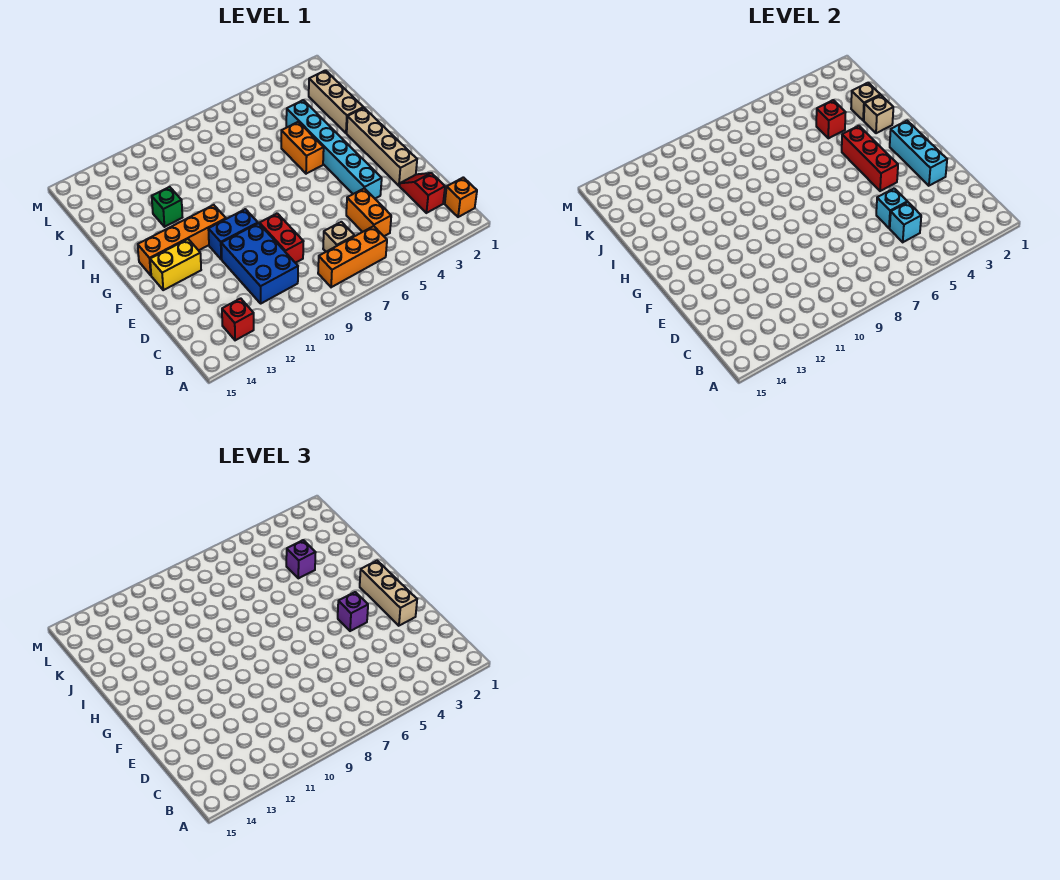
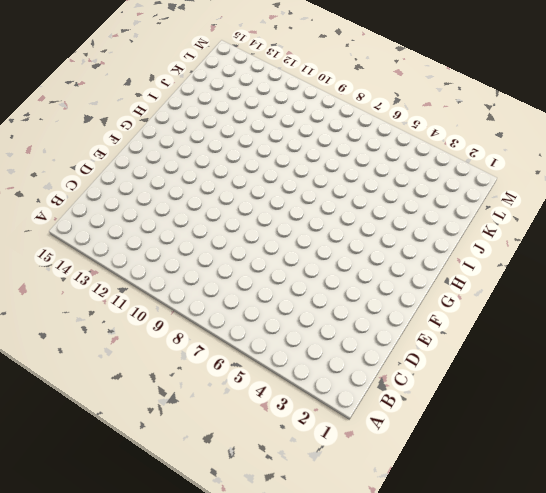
none -> orange 1x1 brick [445,177,477,217]
none -> orange 1x3 brick [318,226,387,287]
none -> red 1x1 brick [222,298,254,340]

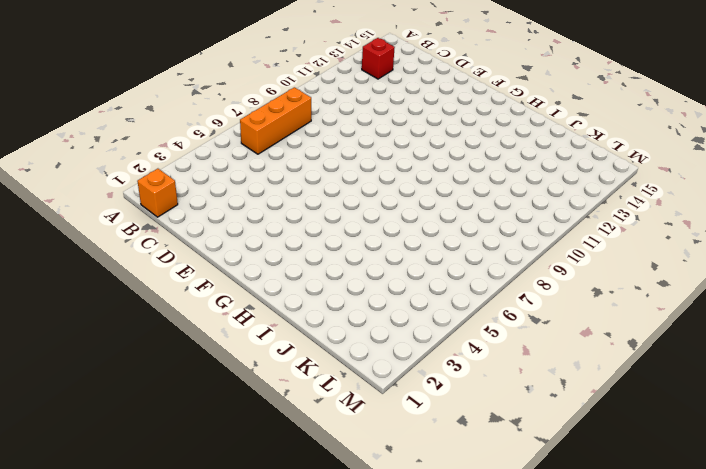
none -> red 1x2 slope [400,173,445,213]
none -> orange 1x2 brick [346,188,391,236]
none -> tan 1x1 brick [323,222,354,252]

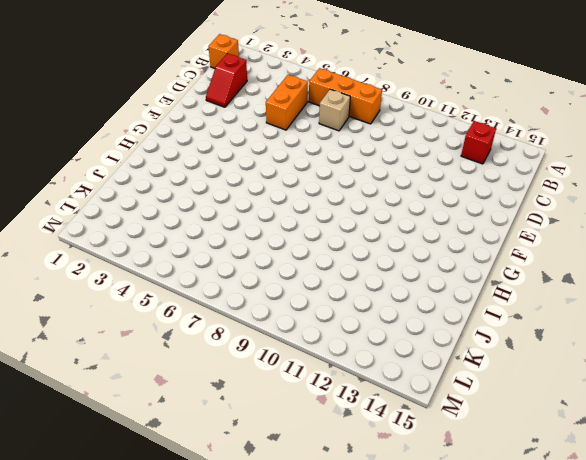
none -> blue 2x3 brick [221,223,298,303]
none -> red 1x2 brick [259,213,304,263]
none -> tan 1x4 brick [347,108,417,186]

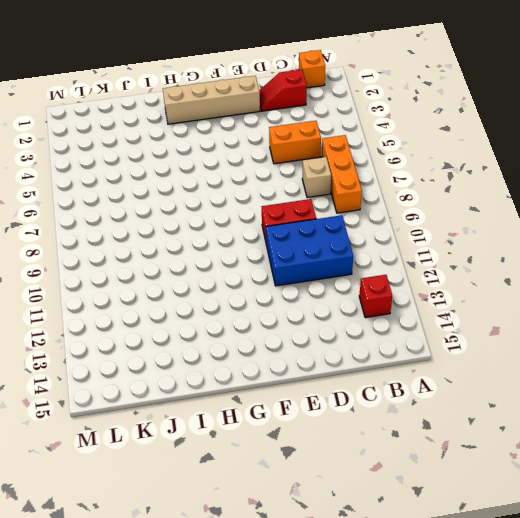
none -> cyan 1x6 brick [286,100,382,198]
none -> blue 1x2 brick [208,209,258,259]
none -> yellow 1x2 brick [150,239,201,290]

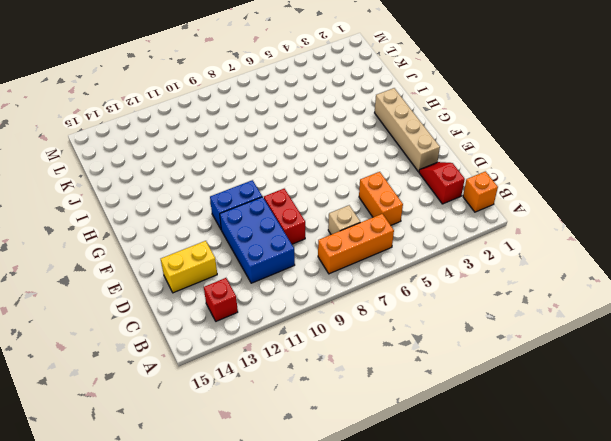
yellow 1x2 brick [161,241,217,293] -> yellow 1x2 brick moved to [150,239,201,290]
none -> cyan 1x6 brick [286,100,382,198]
none -> orange 1x4 brick [138,205,226,275]
none -> orange 1x2 brick [281,122,324,174]

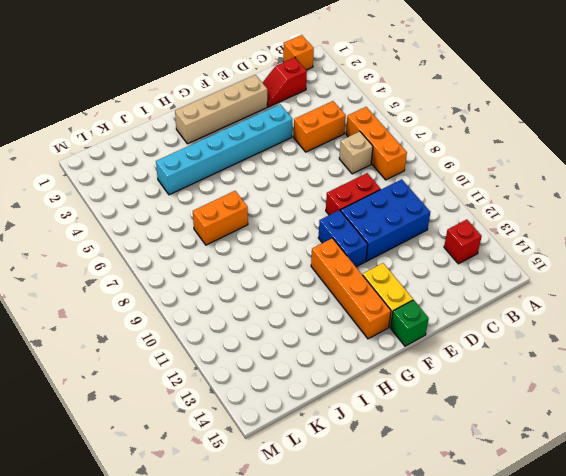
green 1x1 brick [391,300,429,346] -> green 1x1 brick moved to [152,187,182,227]
orange 1x2 brick [193,191,248,245] -> orange 1x2 brick moved to [281,122,324,174]
none -> tan 1x3 brick [309,70,363,133]
none -> cyan 1x1 brick [890,202,921,242]
none -> cyan 1x1 brick [876,188,907,228]

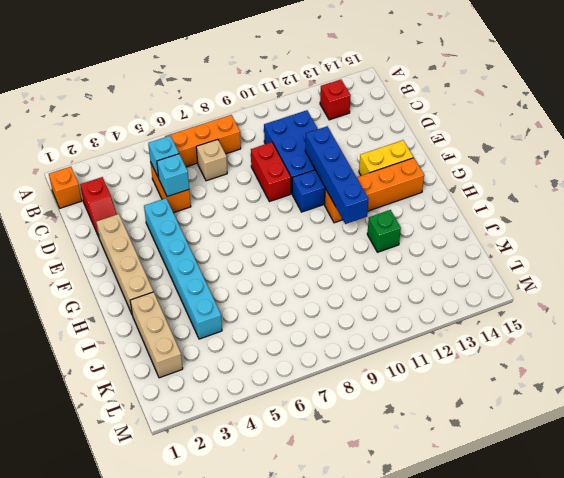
blue 1x4 brick [305,126,369,224] -> none
none -> orange 1x2 brick [281,122,324,174]
none -> cyan 1x3 brick [890,121,947,186]
none -> red 1x3 brick [842,126,898,191]

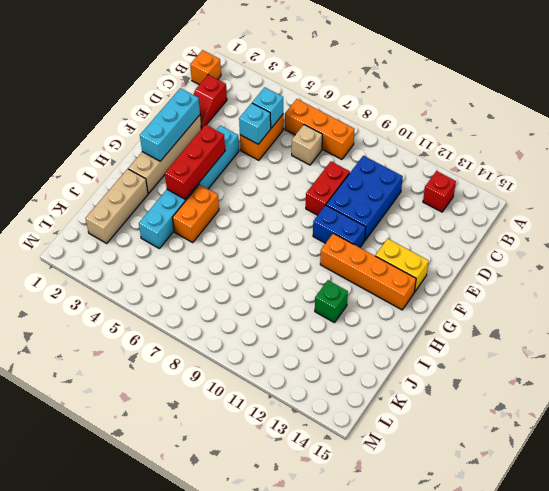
none -> tan 1x1 brick [864,95,893,133]
none -> tan 1x1 brick [851,83,880,121]
none -> red 1x1 brick [816,100,846,138]

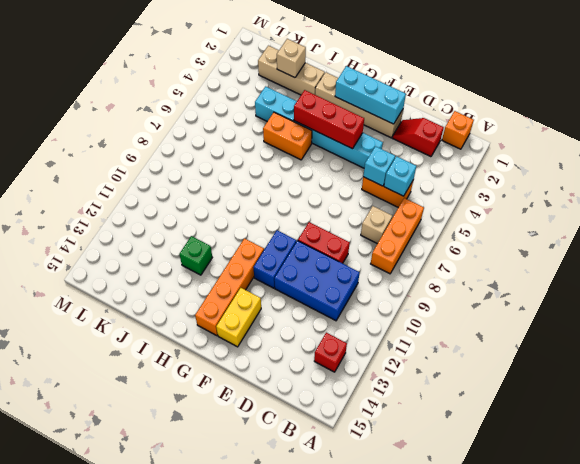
none -> tan 1x1 brick [864,95,893,133]
none -> red 1x1 brick [816,100,846,138]
none -> tan 1x3 brick [360,561,417,626]

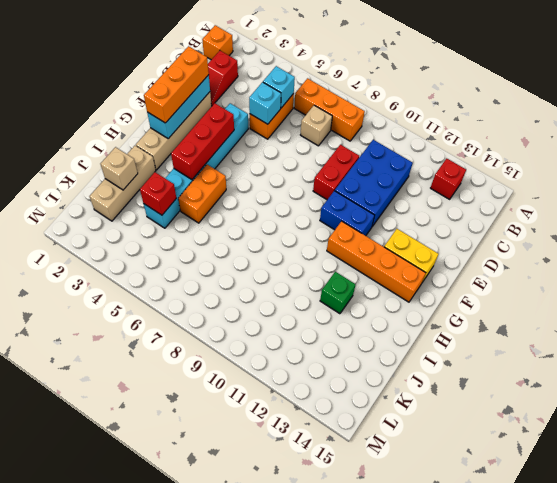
orange 1x3 brick [144,46,209,123] -> tan 1x3 brick [360,561,417,626]
none -> tan 1x1 brick [864,95,893,133]
none -> purple 1x1 brick [338,592,368,631]
none -> purple 1x1 brick [286,540,316,578]

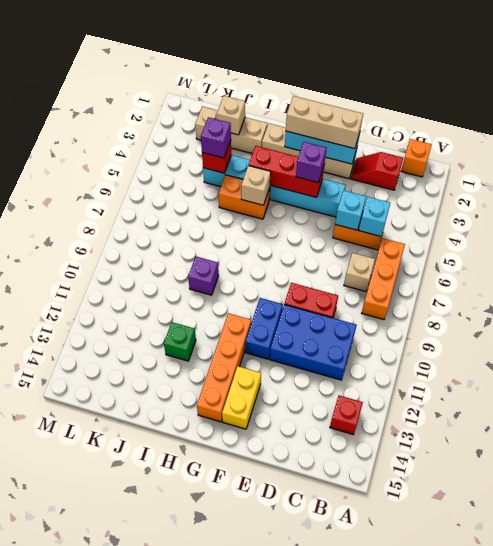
tan 1x1 brick [241,166,271,205] -> tan 1x1 brick moved to [864,95,893,133]
purple 1x1 brick [188,256,219,295] -> none

